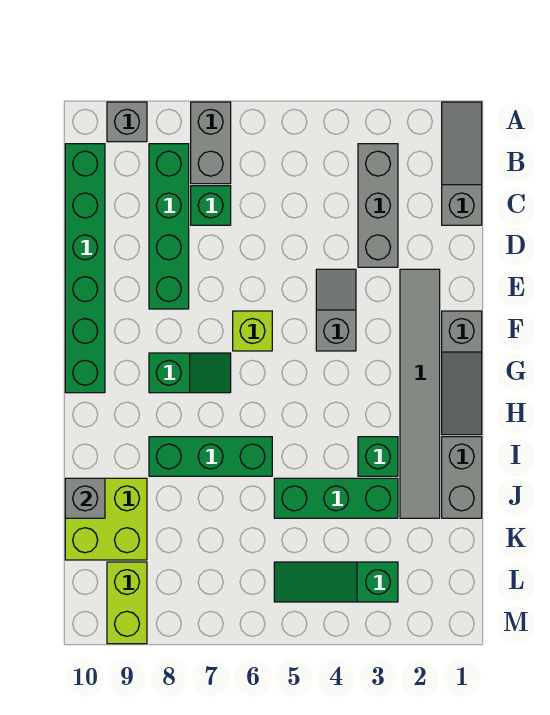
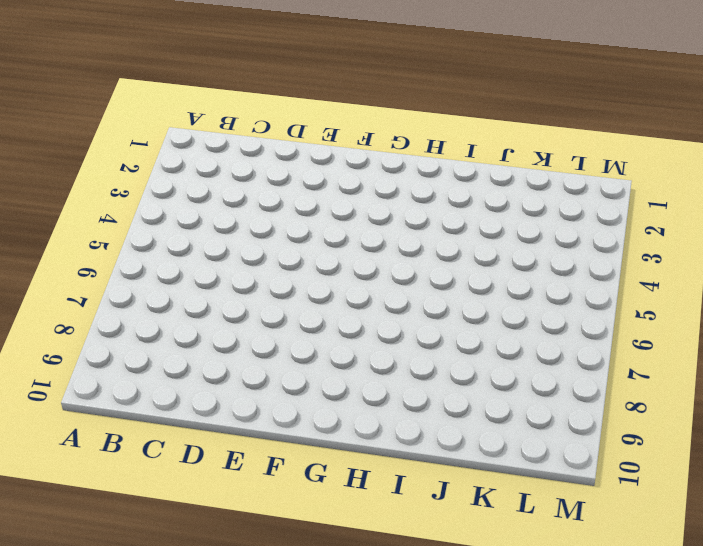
none -> grey 1x3 slope [442,102,482,225]
none -> grey 1x2 brick [191,102,231,184]
none -> grey 1x1 brick [107,102,147,142]

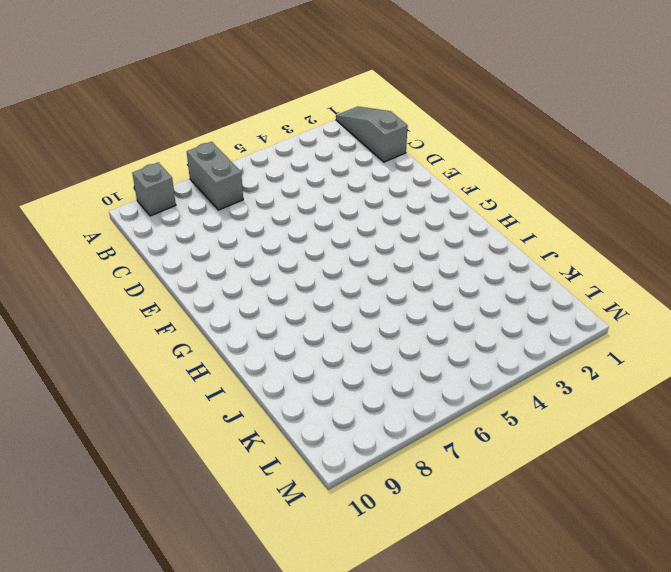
none -> grey 1x3 brick [358,144,398,267]
none -> green 1x4 brick [149,144,189,309]
none -> green 1x6 brick [65,144,105,393]

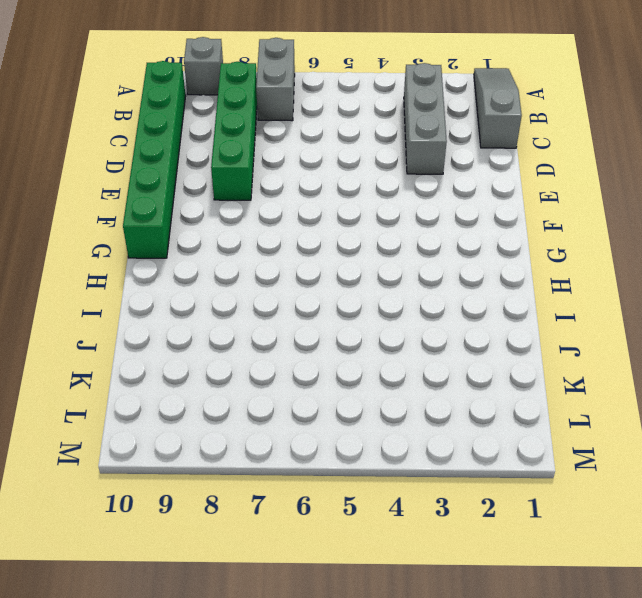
none -> green 1x1 brick [191,186,231,225]
none -> grey 1x6 tile [400,269,440,518]
none -> grey 1x2 slope [316,269,356,351]

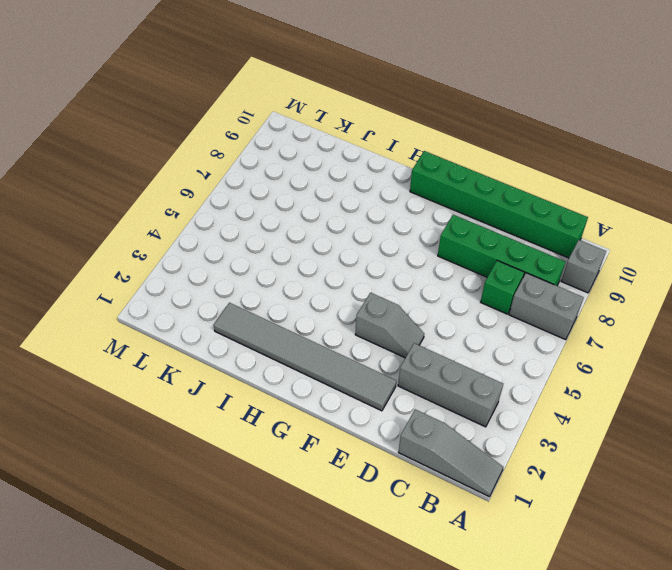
none -> grey 1x3 slope [442,311,482,435]
none -> lime 1x1 brick [233,311,272,351]
none -> green 1x2 slope [149,353,231,393]

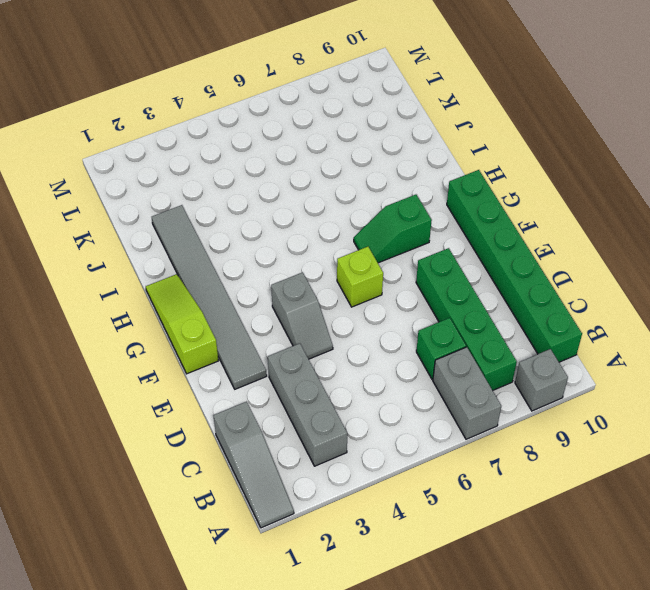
lime 1x3 slope [146,274,218,374] -> grey 1x3 slope [442,311,482,435]
none -> grey 1x2 brick [442,437,482,518]
none -> green 1x1 brick [358,437,398,476]
none -> green 1x3 brick [149,437,272,476]

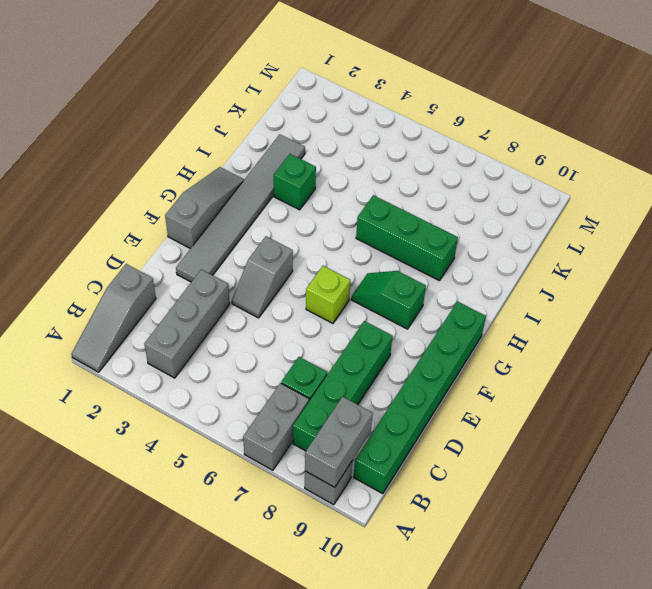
grey 1x2 brick [305,397,373,487] -> grey 1x2 brick moved to [442,437,482,518]
none -> green 1x3 brick [274,478,398,518]
none -> lime 2x2 brick [65,478,147,560]
none -> green 1x3 slope [274,562,398,602]

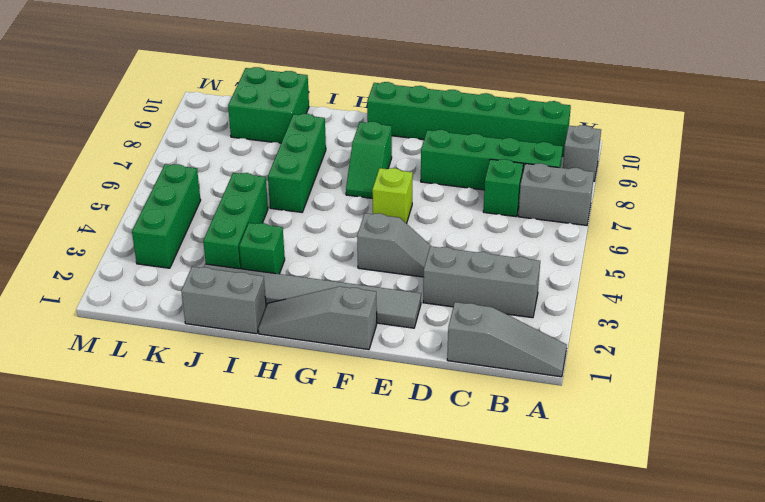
green 2x2 brick [228,67,309,143] -> lime 2x2 brick [65,478,147,560]
green 1x3 brick [132,164,201,268] -> green 1x3 slope [274,562,398,602]
none -> lime 1x2 brick [107,562,147,644]
none -> grey 1x1 brick [65,478,105,518]

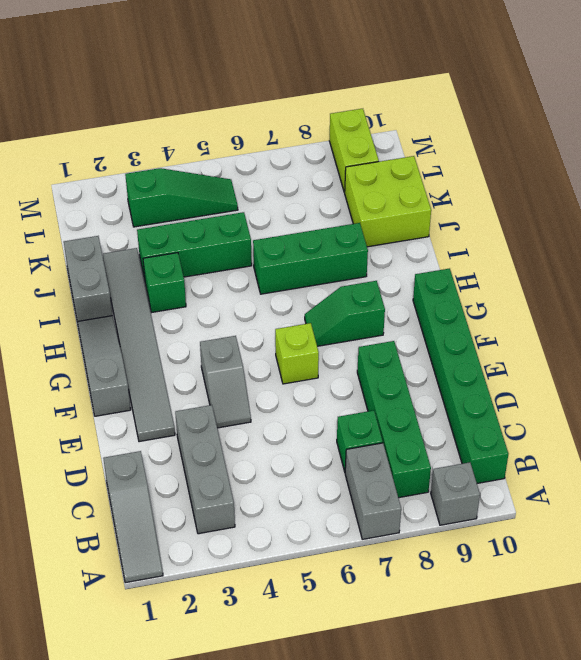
none -> grey 1x1 brick [65,478,105,518]

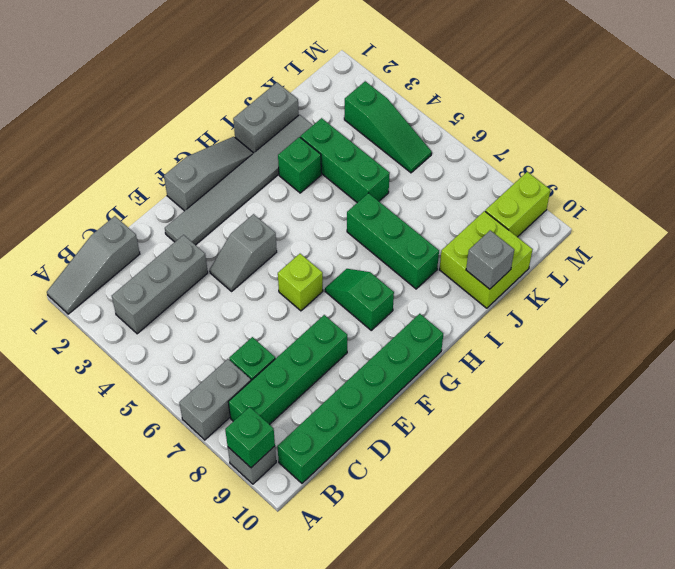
green 1x1 brick [225,407,275,468] -> none

